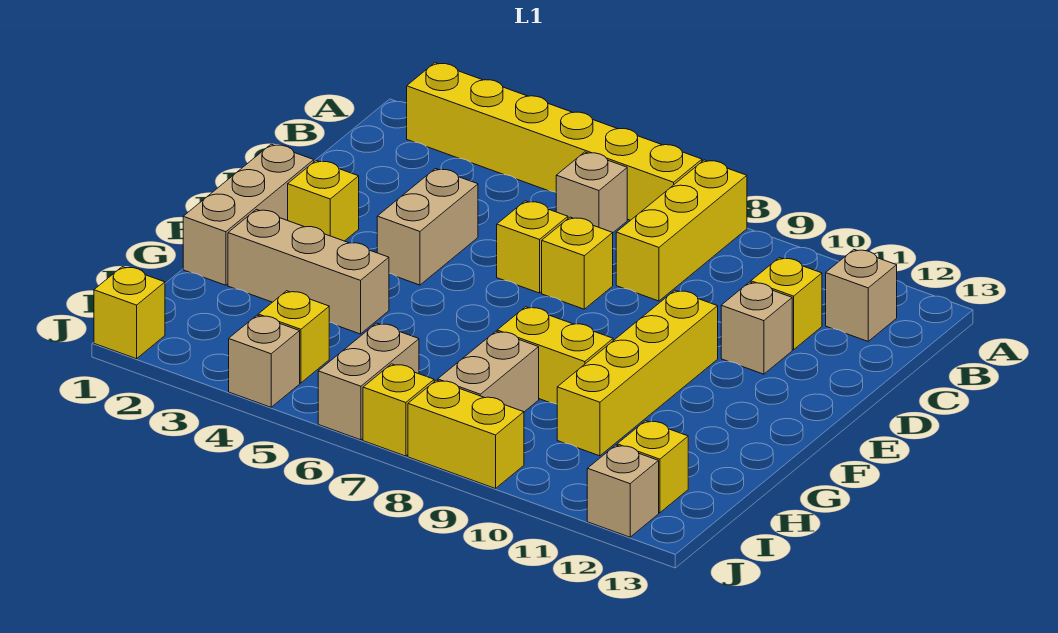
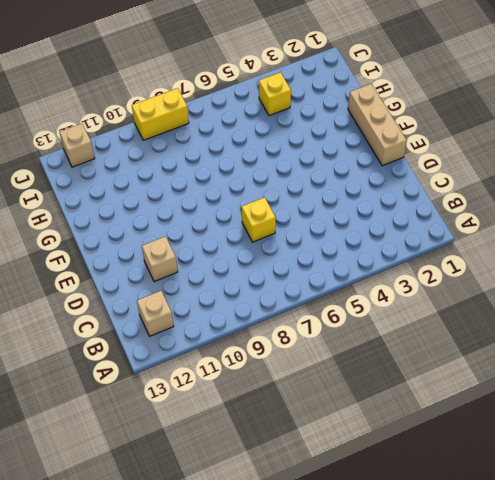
none -> yellow 1x6 brick [407,63,702,220]
none -> yellow 1x3 brick [616,160,747,301]
none -> tan 1x1 brick [556,152,627,233]

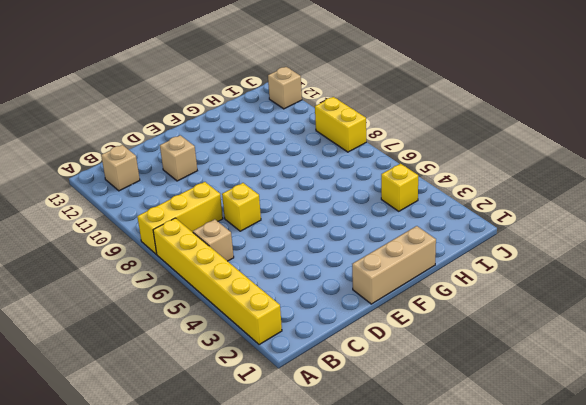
none -> yellow 1x1 brick [751,258,822,350]
none -> tan 1x2 brick [377,169,478,285]
none -> yellow 1x1 brick [497,201,568,293]

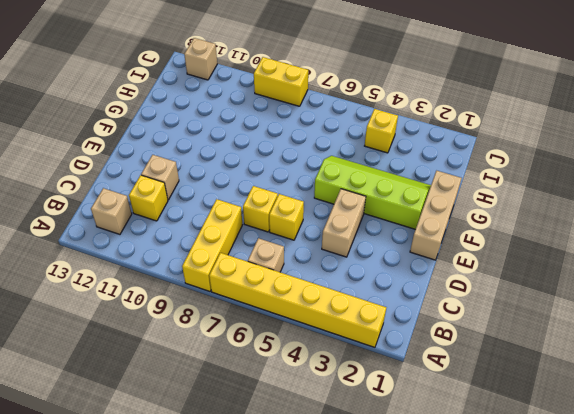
lime 2x4 slope [314,156,431,229] -> tan 1x3 brick [228,209,389,334]
none -> yellow 1x1 brick [288,161,359,241]
none -> yellow 1x4 brick [557,290,718,456]
none -> yellow 1x2 brick [497,307,613,404]

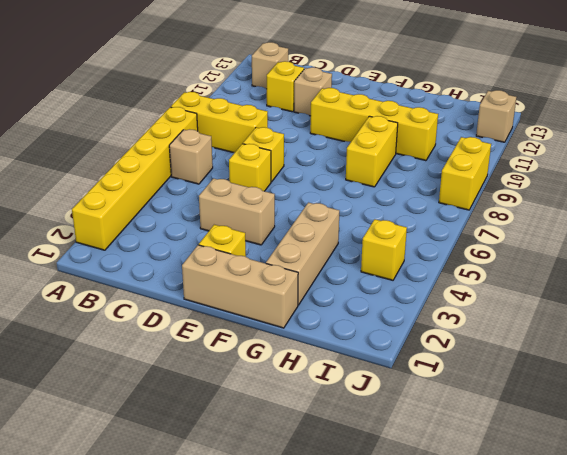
none -> tan 1x2 brick [438,331,539,412]
none -> tan 1x2 brick [318,323,419,440]
none -> yellow 1x1 brick [617,421,688,513]

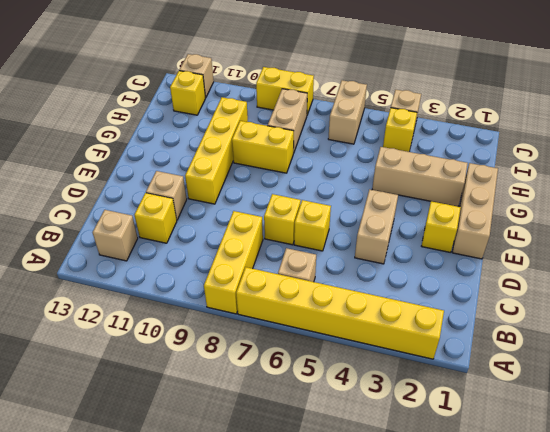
none -> yellow 1x1 brick [94,267,165,359]
none -> yellow 1x1 brick [363,364,434,456]

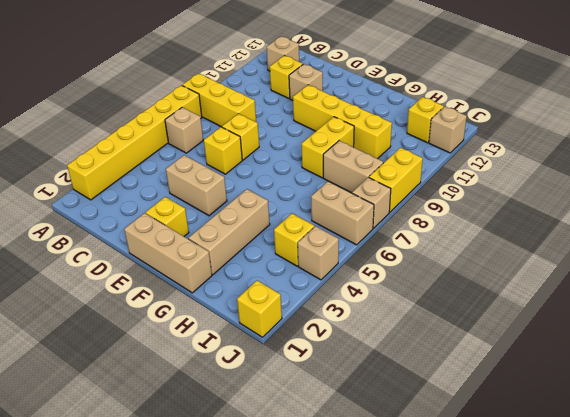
tan 1x1 brick [352,177,391,228] -> yellow 1x1 brick [363,364,434,456]

